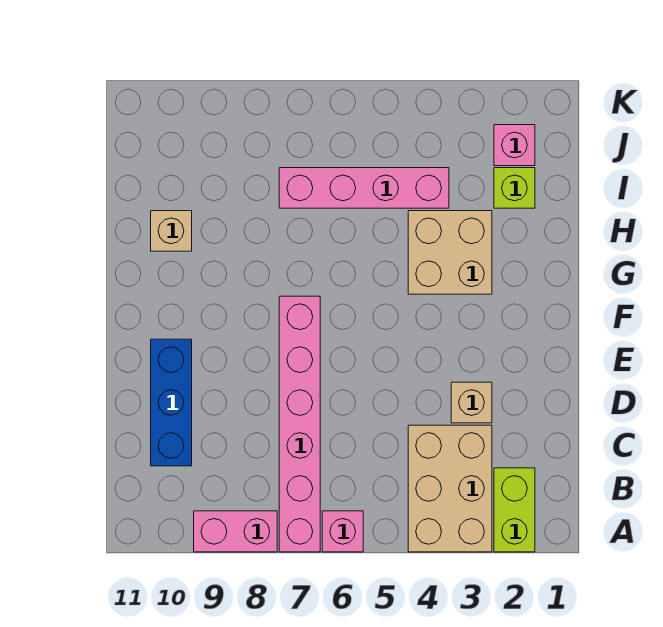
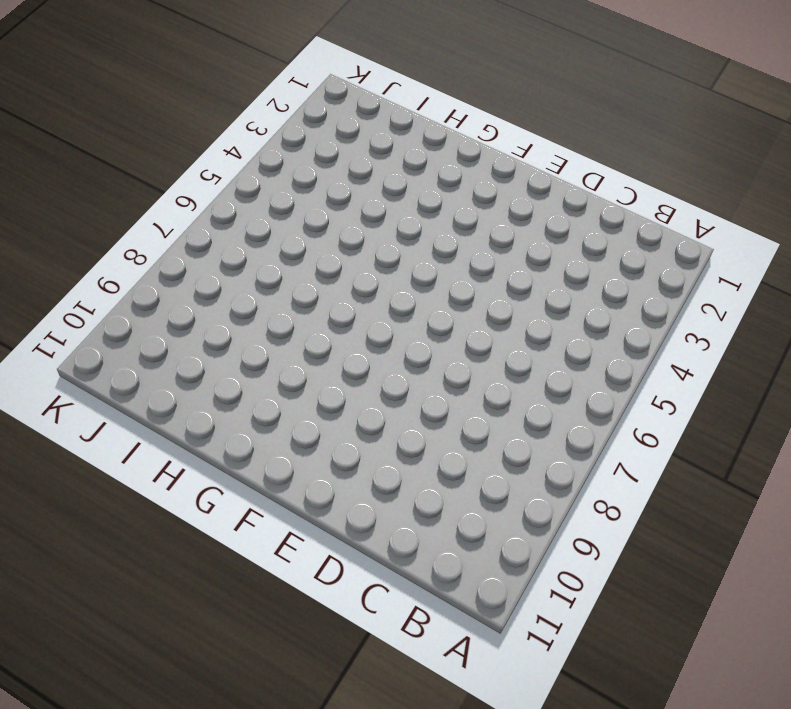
none -> lime 1x2 brick [494,468,535,552]
none -> tan 2x3 brick [408,425,492,552]
none -> pink 1x1 brick [322,511,363,552]

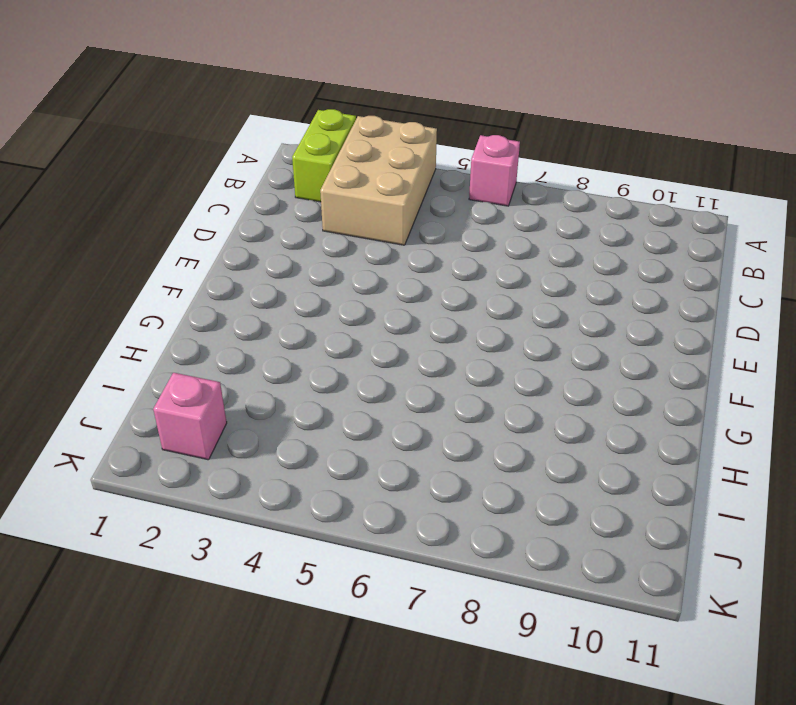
none -> pink 1x6 brick [279,296,320,552]
none -> pink 1x2 brick [194,511,277,552]
none -> blue 1x3 brick [151,339,192,466]

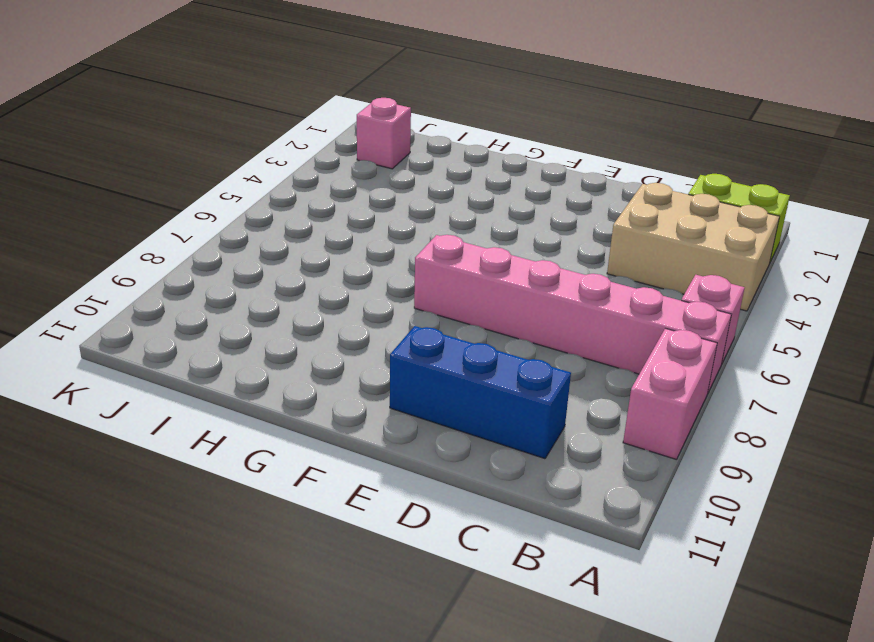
none -> tan 1x1 brick [451,382,492,423]
none -> tan 2x2 brick [408,211,492,294]
none -> tan 1x1 brick [151,211,192,251]

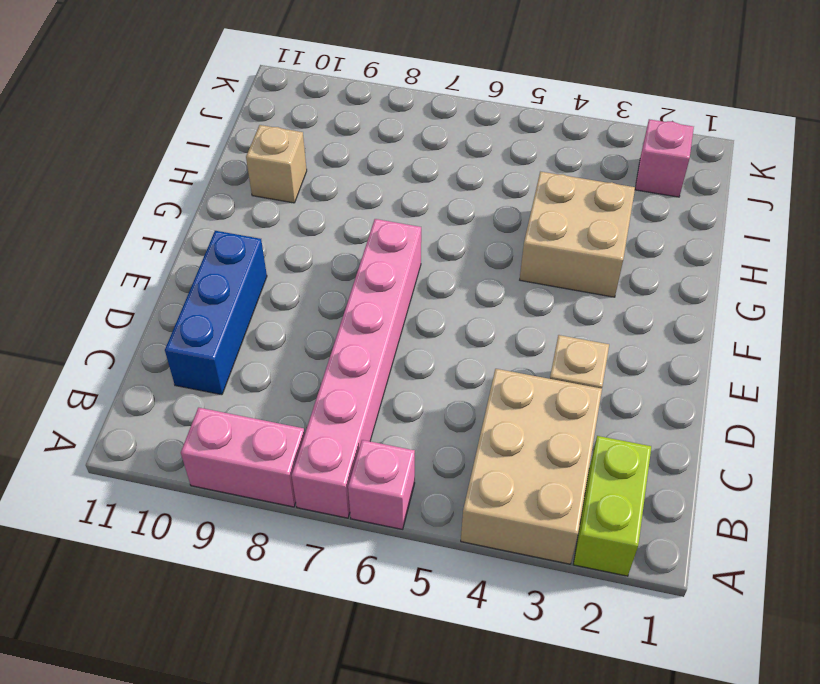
none -> lime 1x1 brick [494,168,535,208]
none -> pink 1x4 brick [279,168,449,208]

